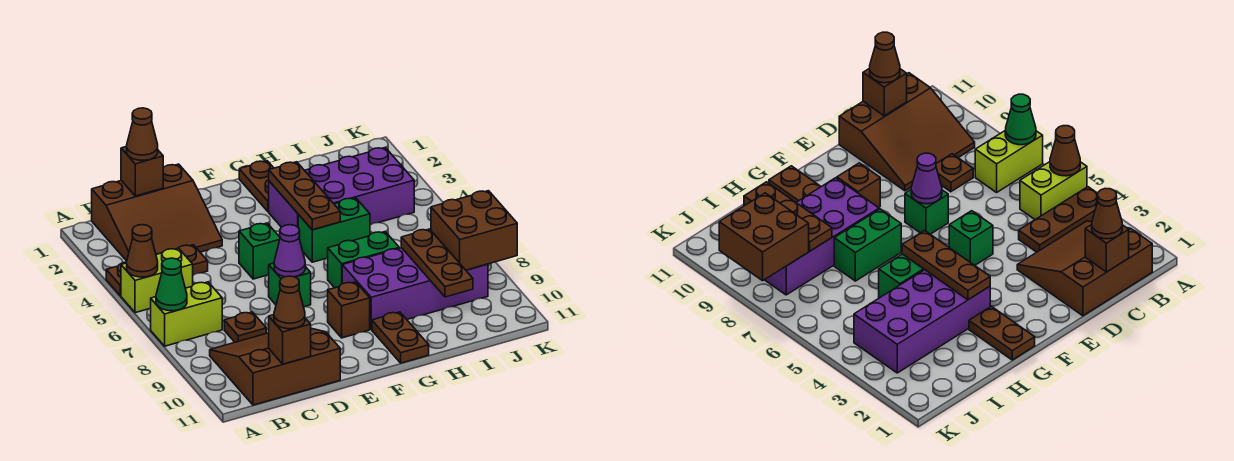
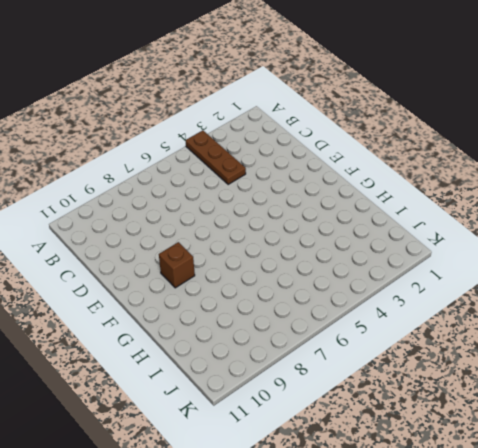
none -> lime 1x2 brick [121,248,193,313]
none -> lime 1x2 brick [151,282,222,346]
none -> brown 3x3 slope [92,164,222,261]

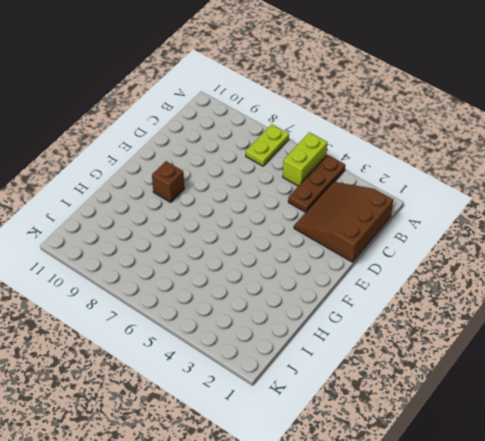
lime 1x2 plate [246,124,289,166] -> lime 1x2 brick [151,282,222,346]
none -> brown 3x3 slope [210,328,340,405]
none -> brown 1x1 plate [224,312,266,342]
none -> green 1x1 brick [239,223,280,279]

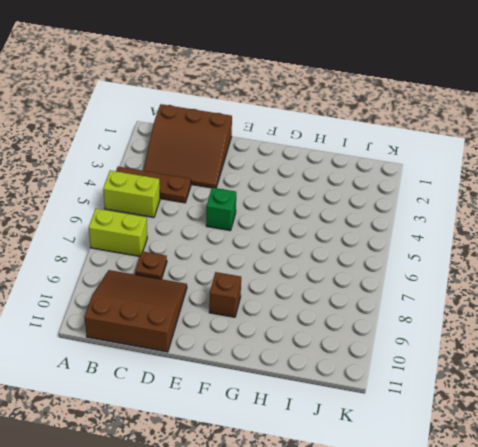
none -> green 1x1 brick [269,263,311,307]
none -> brown 1x2 plate [239,161,273,212]
none -> purple 2x4 brick [269,147,414,227]

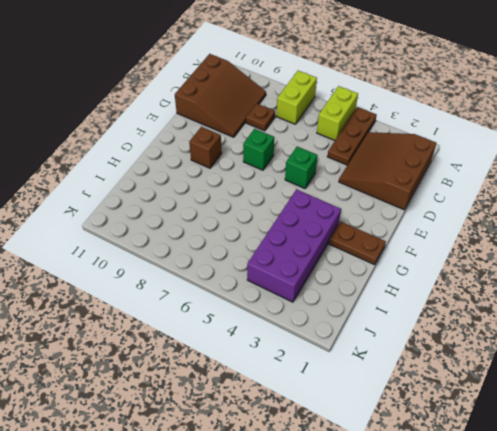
none -> green 1x2 brick [298,198,370,262]
none -> green 1x2 brick [328,232,399,288]
none -> purple 2x4 brick [342,248,488,330]

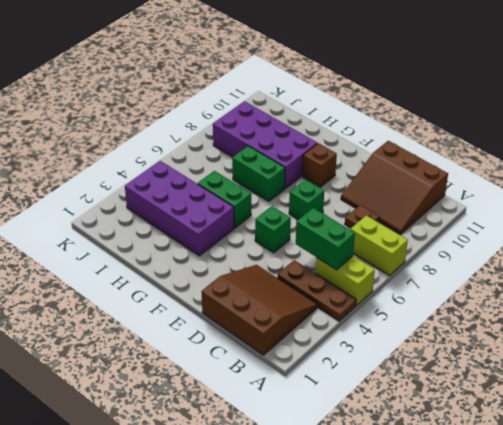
green 1x2 brick [296,208,355,270] -> none
none -> brown 1x2 plate [239,161,273,212]
none -> brown 1x2 plate [372,312,429,363]
none -> brown 1x1 cone [127,225,158,277]

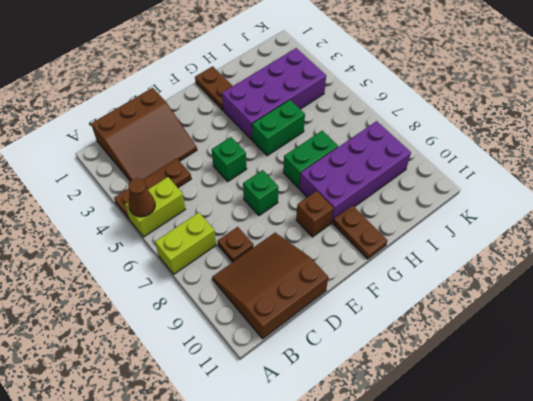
none -> green 1x1 cone [156,258,187,311]
none -> brown 1x1 brick [121,146,163,196]
none -> brown 1x1 brick [269,315,311,364]

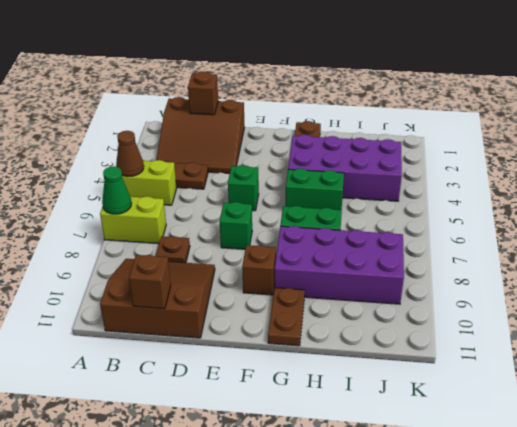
none -> purple 1x1 cone [274,225,305,277]
none -> brown 1x3 plate [269,162,340,230]
none -> brown 1x3 plate [401,229,473,297]

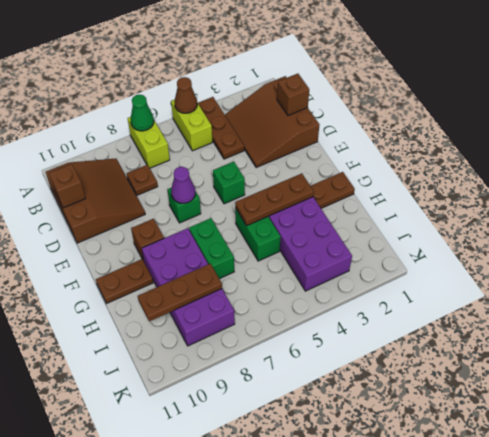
none -> brown 2x2 brick [431,191,517,270]
none -> brown 1x1 cone [127,108,158,160]
none -> brown 1x1 cone [274,276,305,329]

